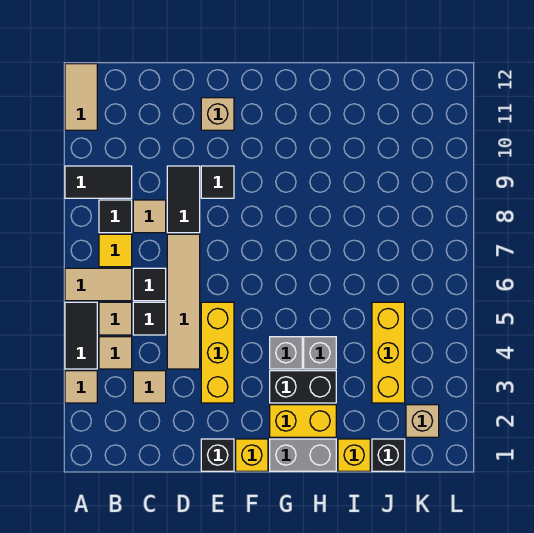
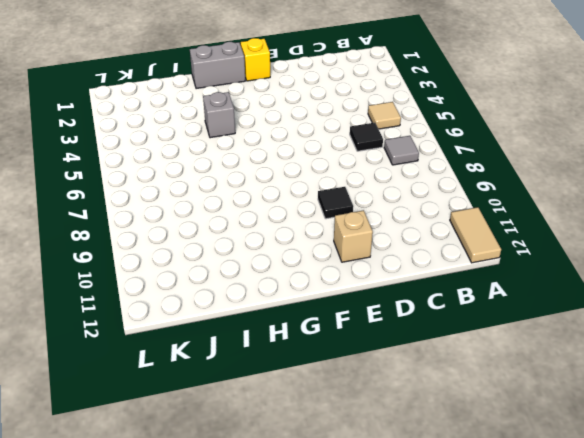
grey 1x1 tile [384,136,419,165] -> yellow 1x1 tile [99,234,132,267]
none -> tan 1x1 tile [65,371,97,403]
none -> black 1x2 tile [65,302,97,369]
none -> tan 1x2 tile [65,268,132,301]

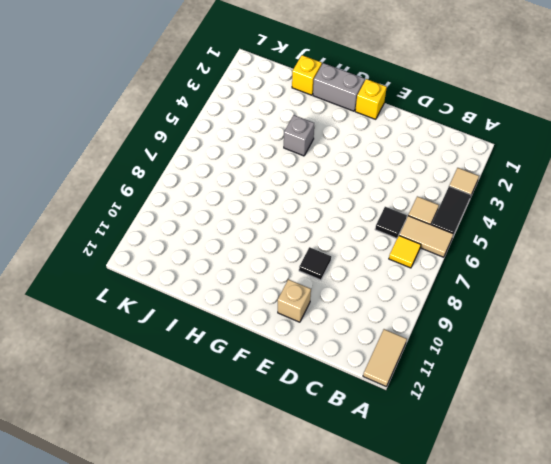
none -> black 1x2 tile [65,166,132,198]
none -> tan 1x1 tile [99,337,132,369]
none -> black 1x1 tile [99,200,132,233]

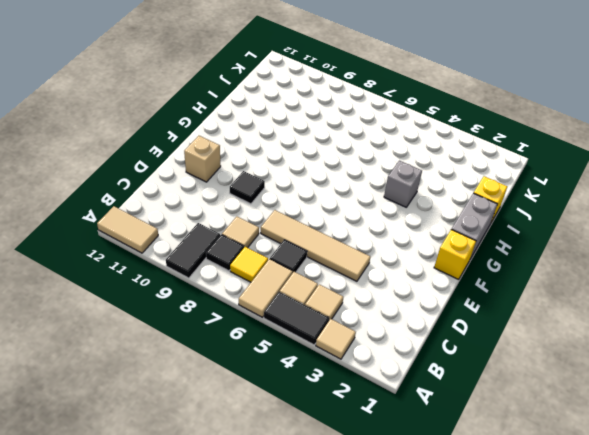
none -> tan 1x1 tile [133,371,166,403]
none -> black 1x1 tile [133,302,166,335]
none -> black 1x2 tile [167,166,200,233]

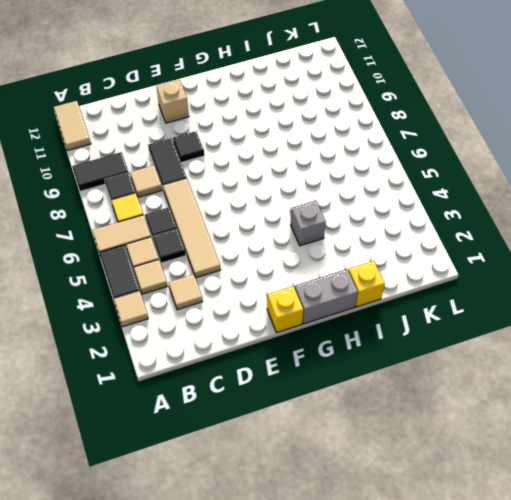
none -> black 1x1 brick [201,439,234,471]
none -> yellow 1x3 brick [201,302,234,403]
none -> yellow 1x2 brick [270,405,336,437]

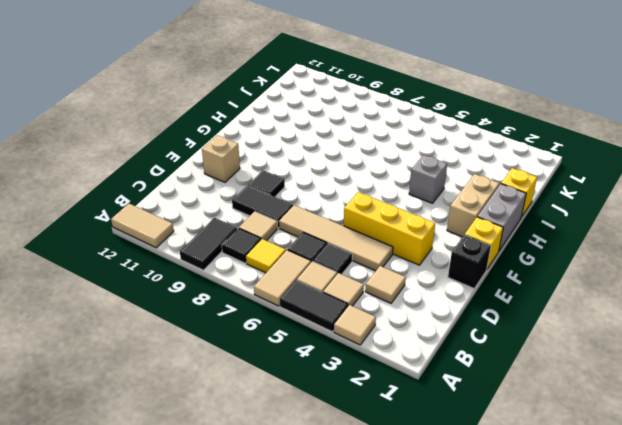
tan 1x2 brick [447,174,499,237] -> yellow 1x2 brick [270,405,336,437]
none -> black 1x2 brick [270,371,336,403]
none -> grey 1x1 brick [270,337,302,369]
none -> black 1x1 brick [372,439,405,471]

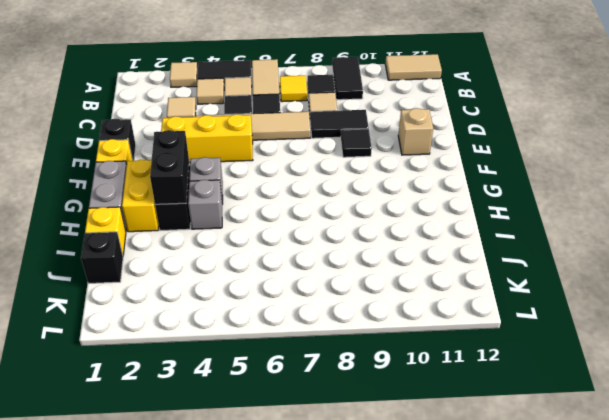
black 1x2 brick [150,130,189,204] -> none
none -> yellow 1x3 brick [372,302,405,403]
none -> tan 1x1 brick [406,405,439,437]

